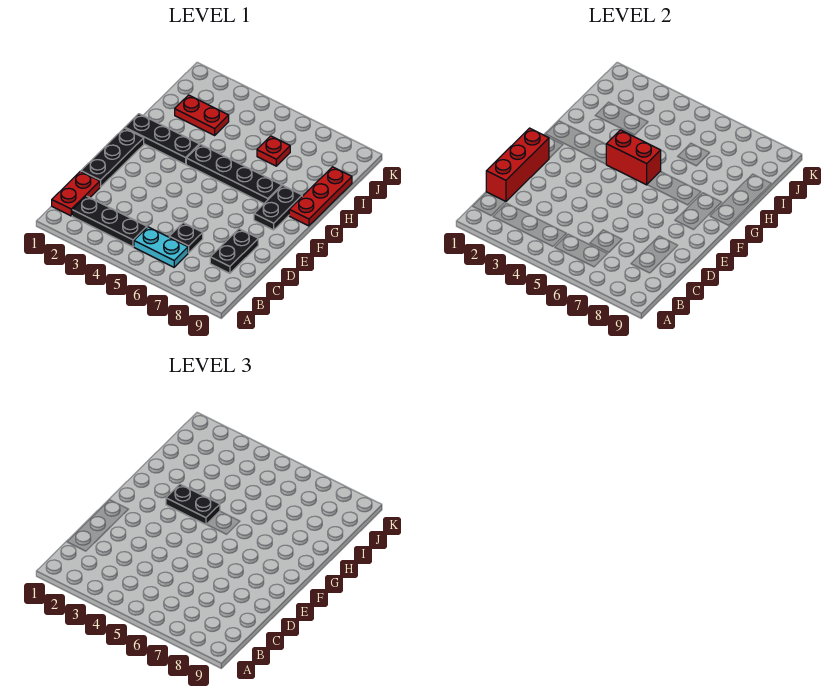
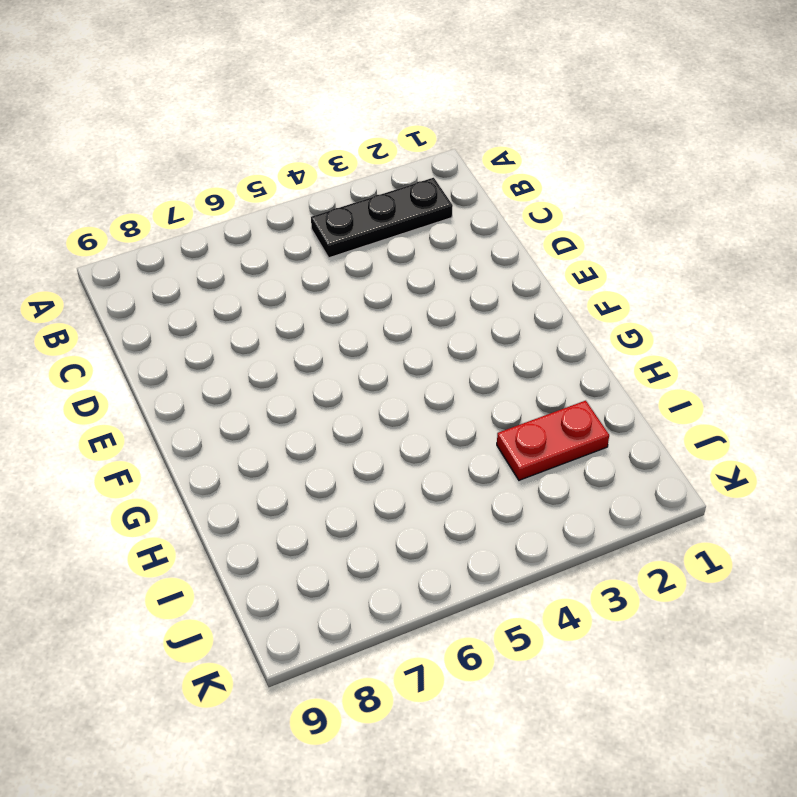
none -> red 1x2 plate [52,171,100,216]
none -> cyan 1x2 plate [134,227,188,267]
none -> black 1x1 plate [169,223,203,253]

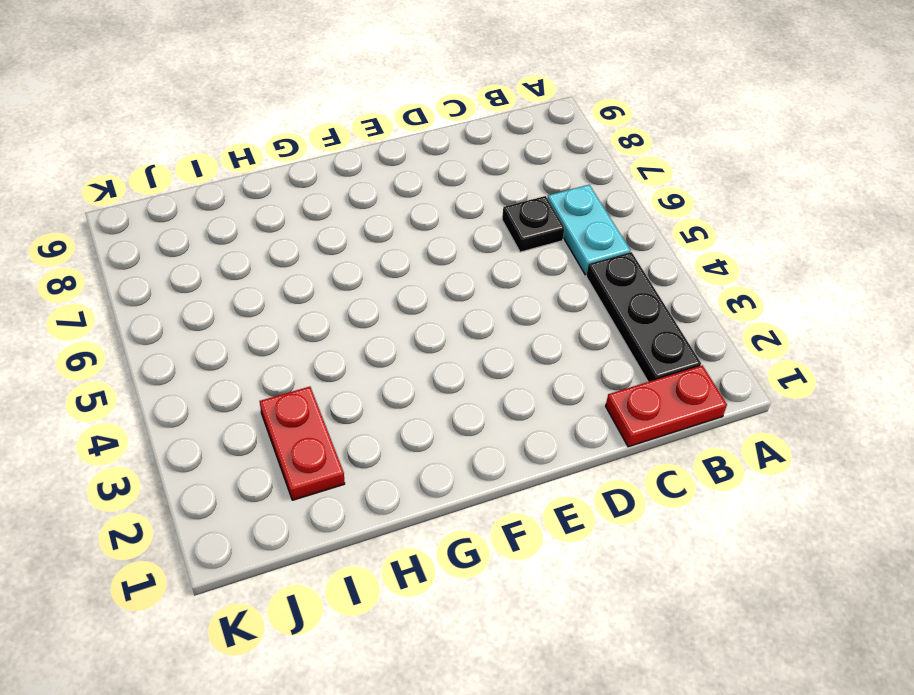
none -> black 1x2 plate [210,229,258,273]
none -> black 1x3 plate [81,128,144,187]
none -> black 1x2 plate [254,185,302,230]

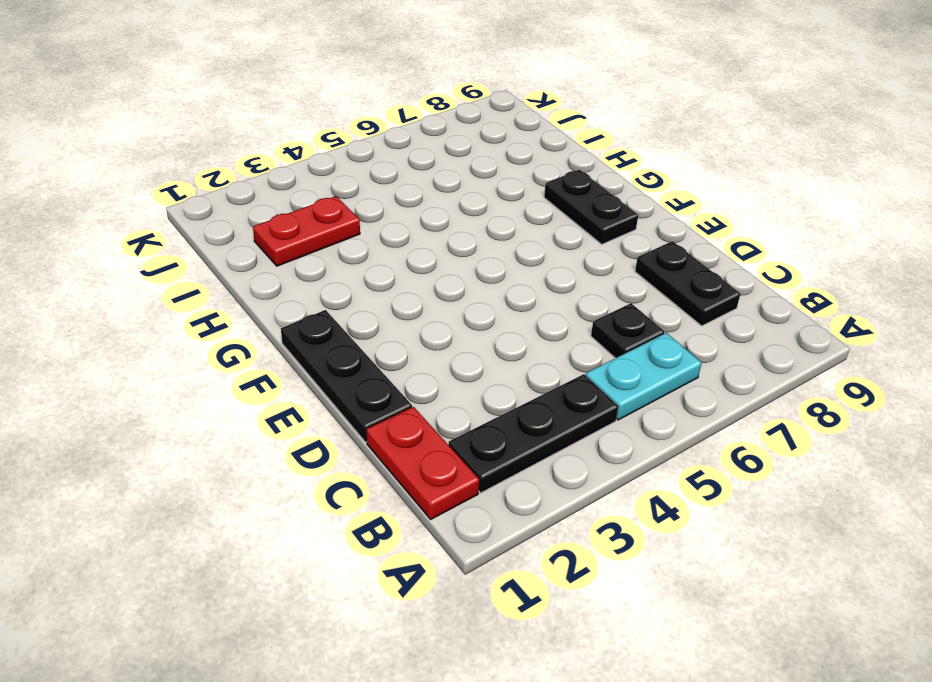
none -> black 1x3 plate [125,114,199,164]
none -> black 1x4 plate [186,145,282,203]
none -> red 1x3 plate [289,167,352,226]

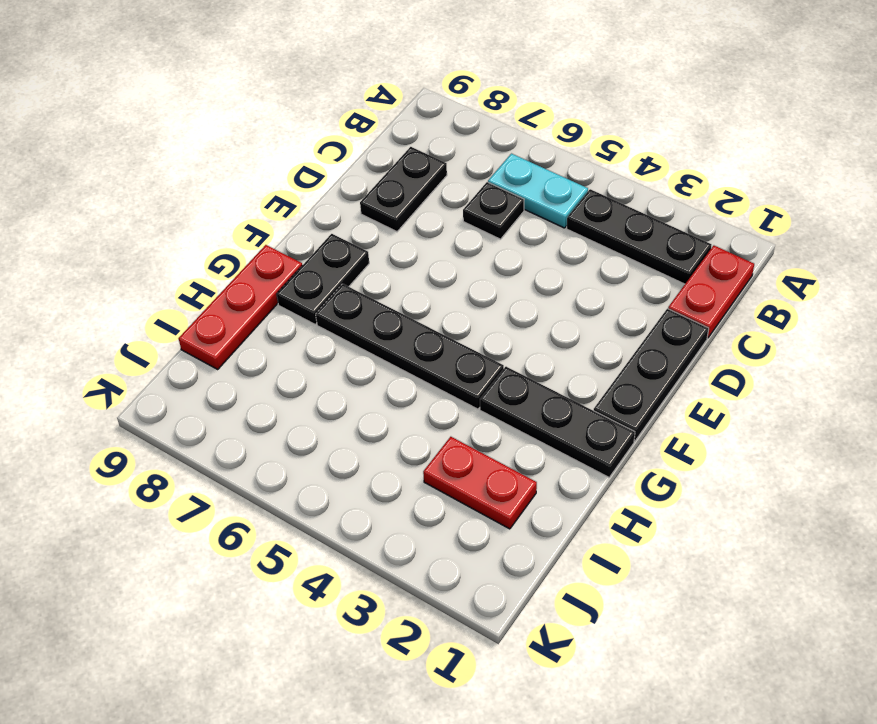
none -> red 1x1 plate [257,136,290,166]
none -> red 1x3 brick [486,128,549,202]
none -> red 1x2 brick [606,130,661,185]

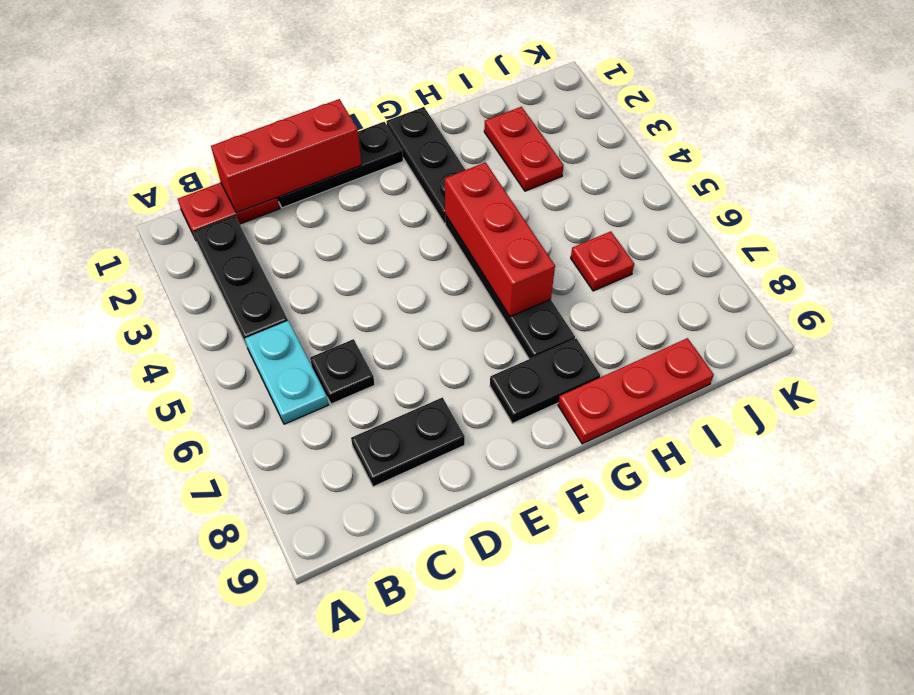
red 1x3 brick [445,162,555,317] -> red 1x2 brick [606,130,661,185]
none -> black 1x2 plate [166,484,220,524]

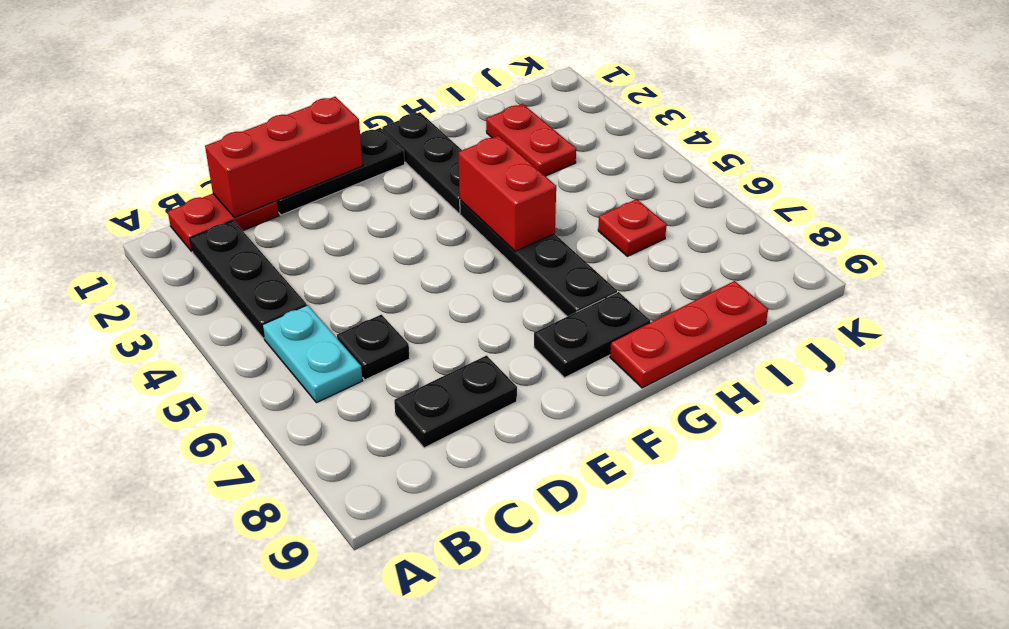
none -> black 1x2 plate [166,484,220,524]

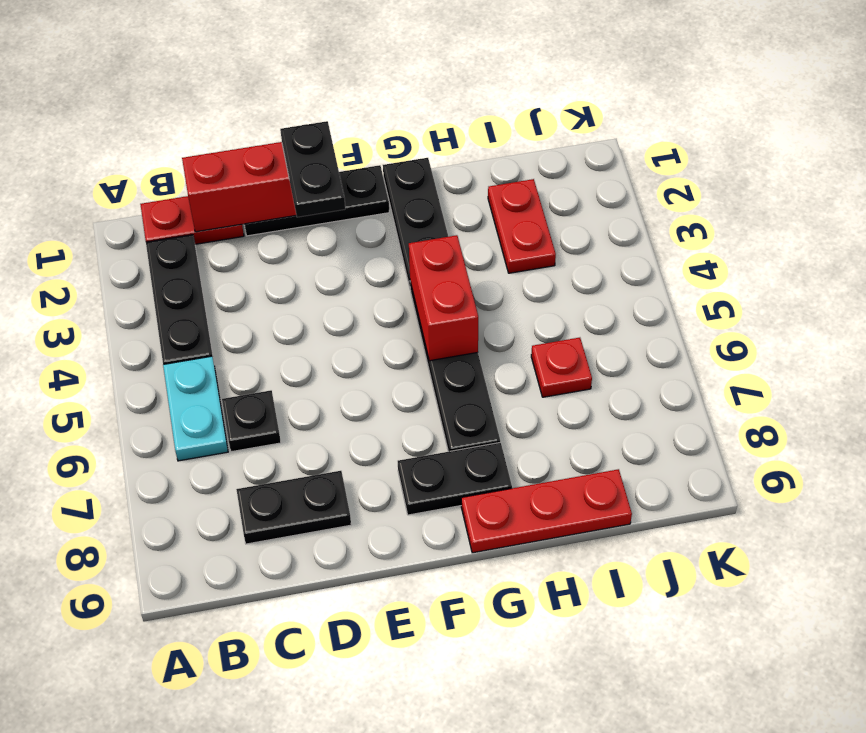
black 1x2 plate [280,121,345,217] -> black 1x2 plate moved to [166,484,220,524]

